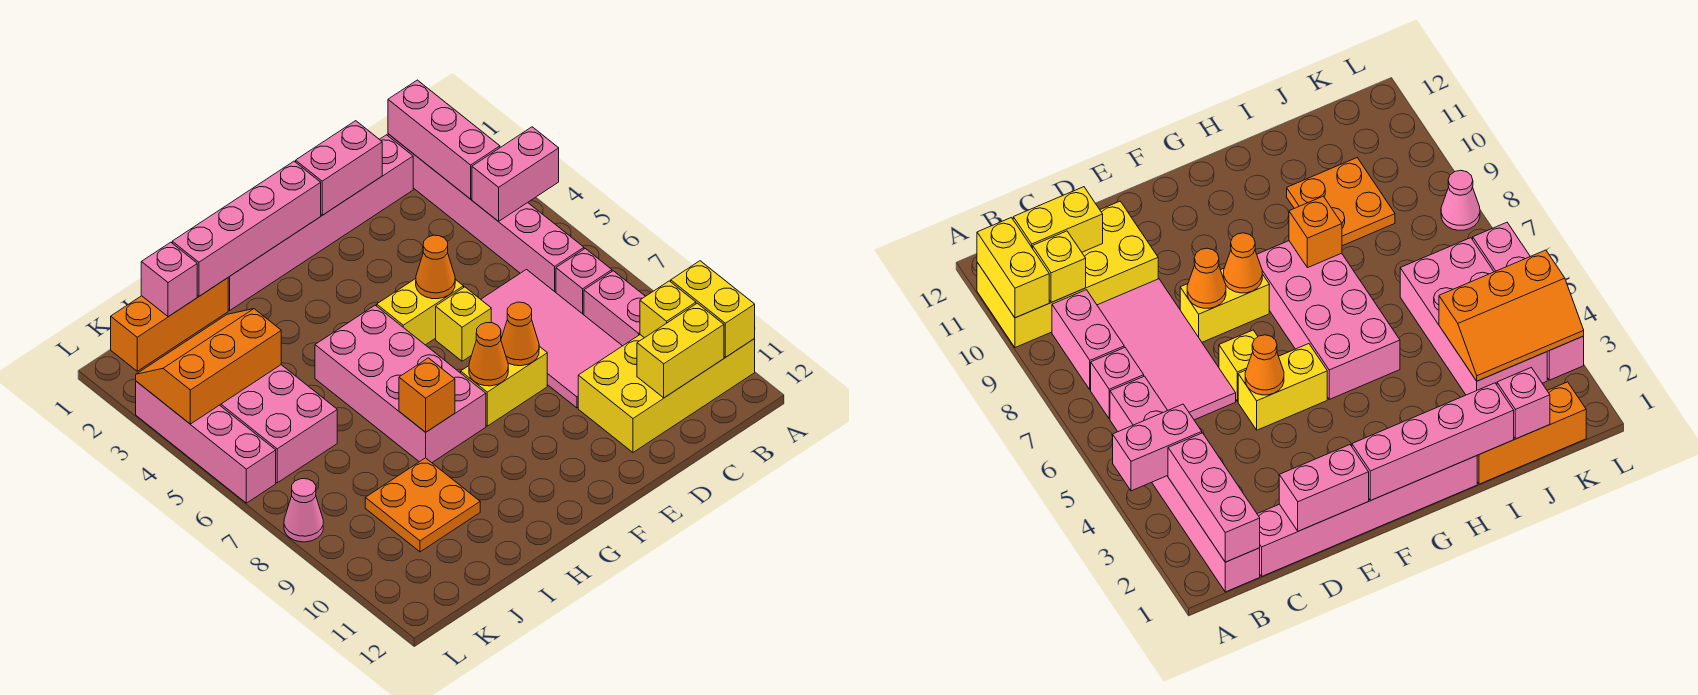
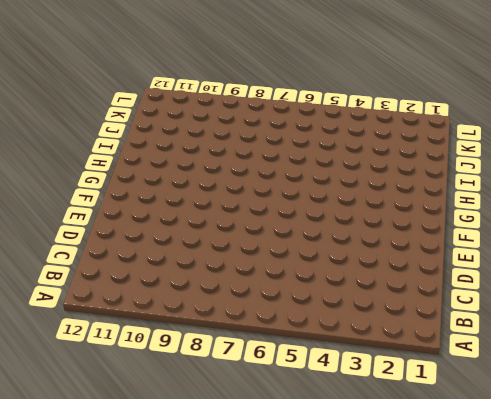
none -> yellow 2x4 brick [578,335,755,452]
none -> pink 1x6 brick [388,134,584,292]
none -> pink 1x1 brick [556,249,612,315]

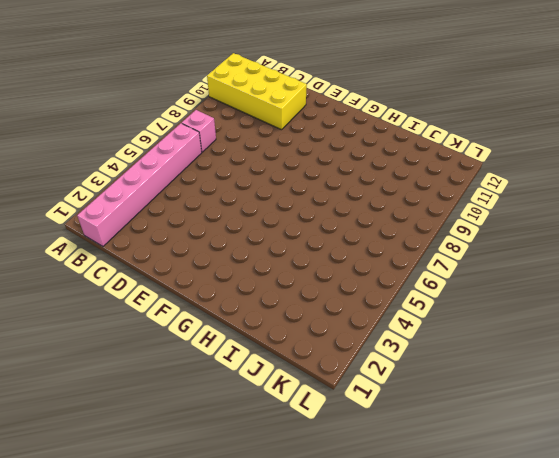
none -> pink 1x2 brick [584,271,645,346]
none -> pink 1x6 brick [228,135,413,310]
none -> pink 2x4 tile [481,269,622,408]

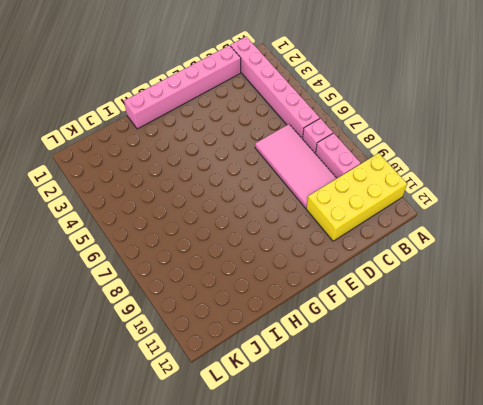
none -> yellow 1x2 brick [377,279,464,345]
none -> yellow 1x1 brick [436,287,491,361]
none -> yellow 1x2 brick [461,346,547,426]

